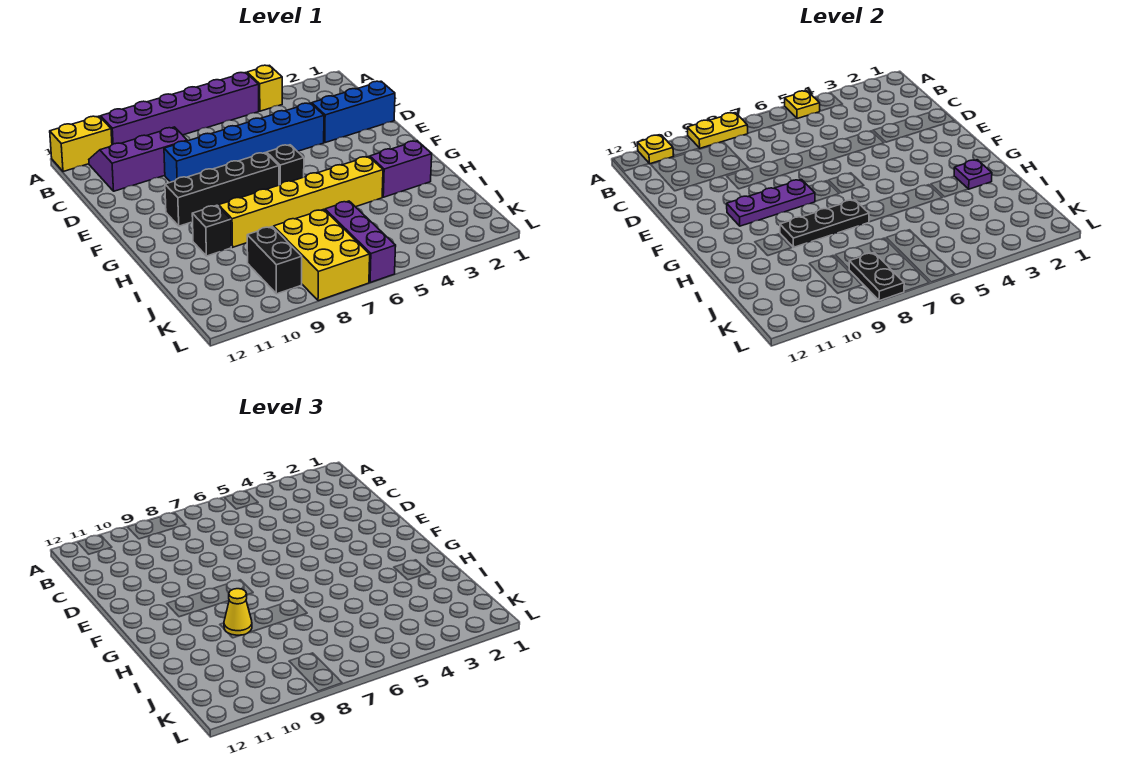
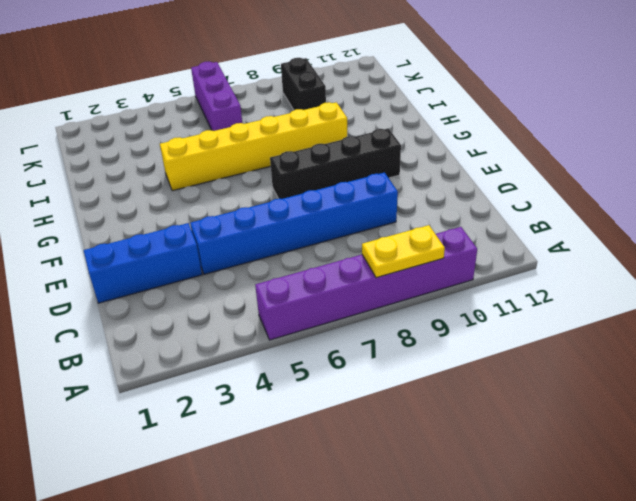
none -> yellow 1x1 brick [247,65,282,111]
none -> yellow 1x2 brick [50,116,112,172]
none -> purple 2x3 slope [89,127,187,191]

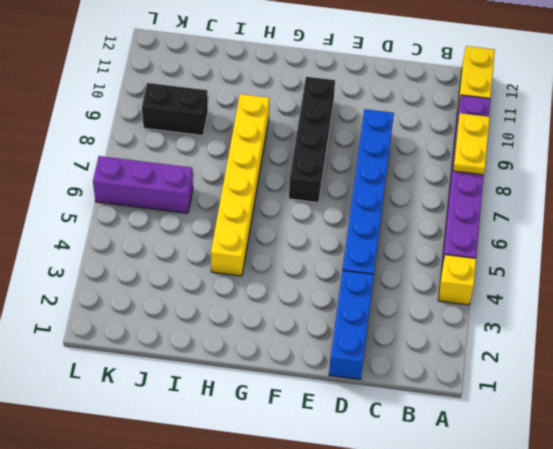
none -> purple 2x3 slope [89,127,187,191]
none -> black 1x1 brick [267,145,304,185]
none -> purple 1x2 brick [370,141,432,197]

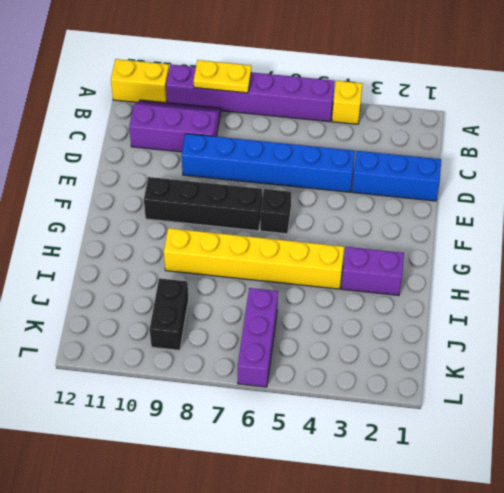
none -> black 1x1 brick [192,205,231,256]
none -> yellow 2x3 brick [274,209,370,301]
none -> yellow 1x1 plate [785,91,820,119]

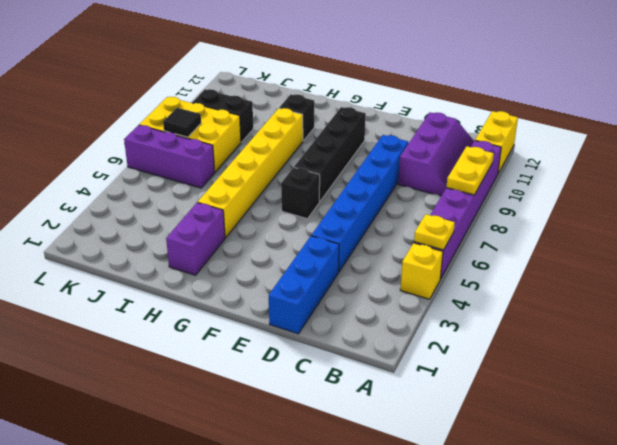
black 1x1 tile [163,108,201,137] -> none
none -> yellow 1x1 plate [637,135,673,164]
none -> purple 1x3 plate [727,180,815,226]
none -> purple 1x1 plate [954,160,992,189]

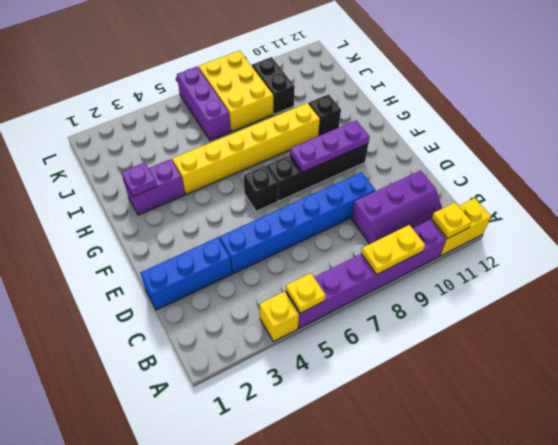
none -> black 1x3 plate [780,200,869,247]
none -> black 1x2 plate [849,252,904,301]
none -> yellow 1x1 cone [224,589,252,635]

